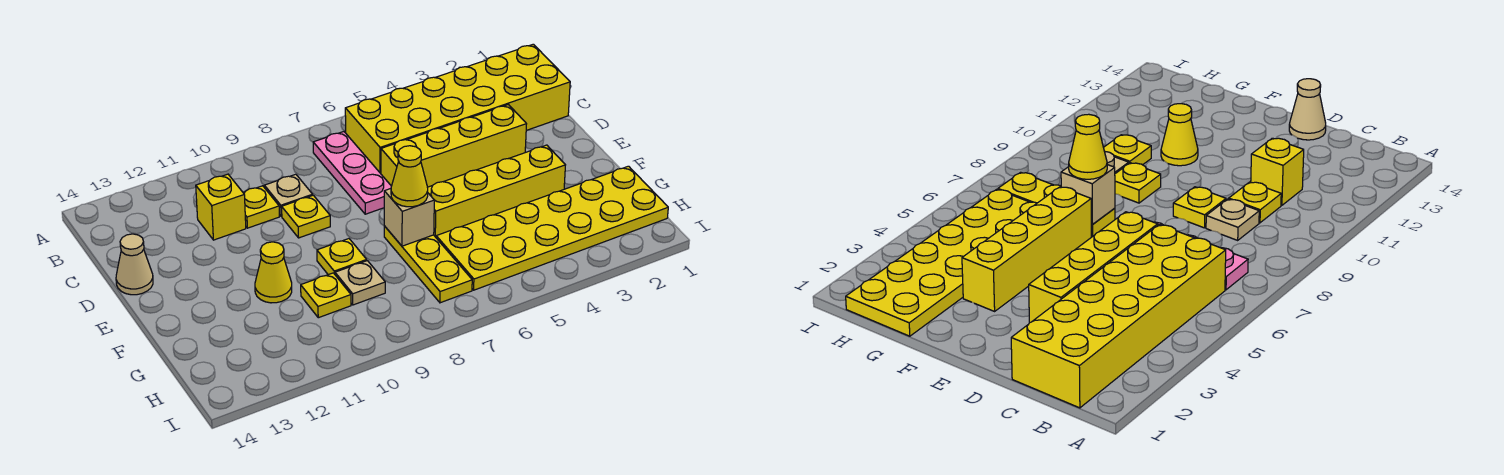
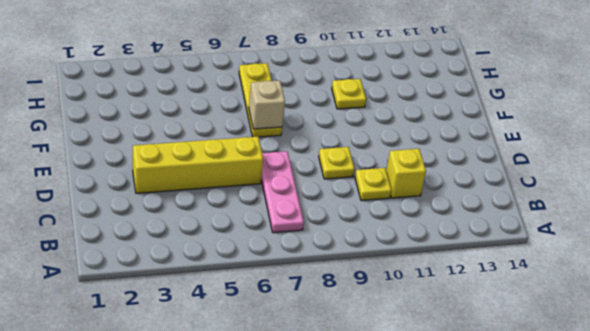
none -> yellow 2x6 brick [345,44,570,174]
none -> tan 1x1 plate [264,174,313,216]
none -> tan 1x1 cone [116,234,153,295]

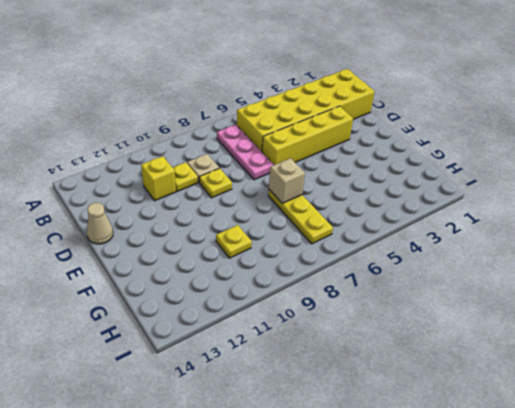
none -> yellow 1x4 brick [427,145,565,237]
none -> yellow 1x1 plate [317,239,367,275]
none -> yellow 1x1 cone [255,242,292,303]

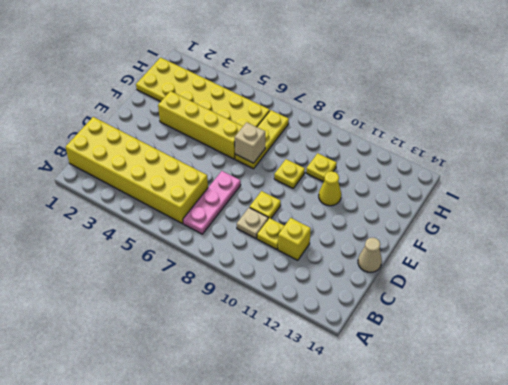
none -> yellow 1x4 brick [381,105,526,187]
none -> tan 1x1 plate [335,261,385,305]
none -> yellow 1x1 cone [391,146,428,207]

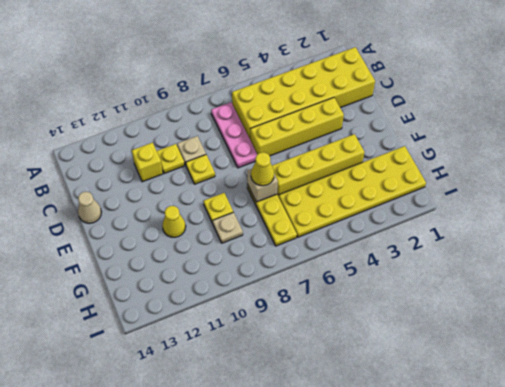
none -> yellow 1x1 plate [301,273,351,318]

